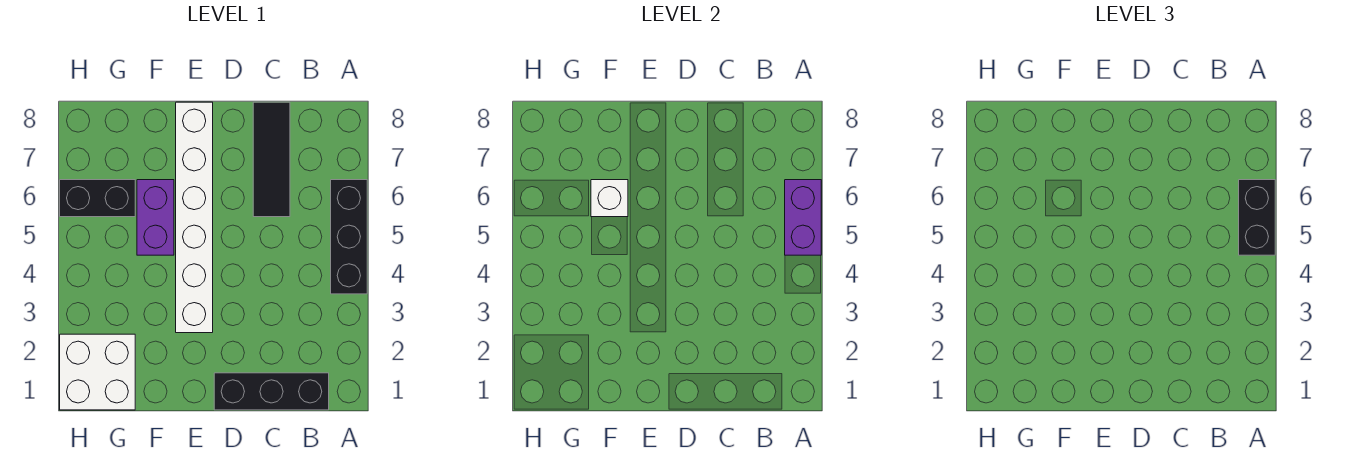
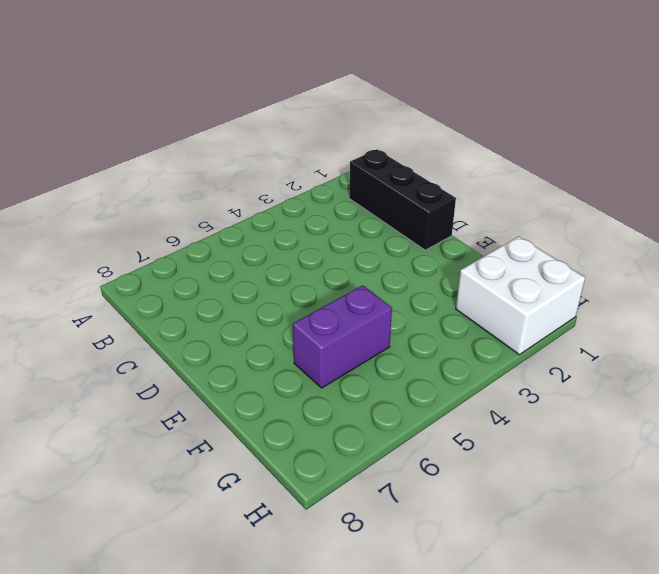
none -> black 1x3 brick [331,180,367,294]
none -> black 1x3 tile [253,102,290,217]

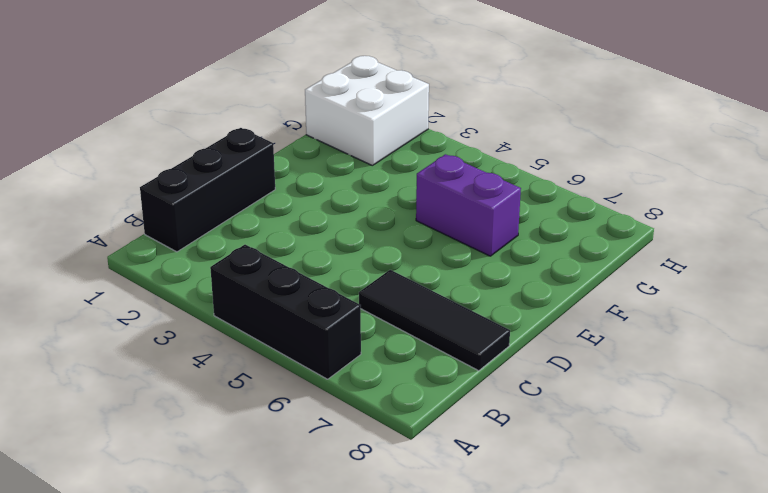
none -> white 1x6 brick [176,102,213,333]
none -> black 1x2 brick [60,180,135,217]

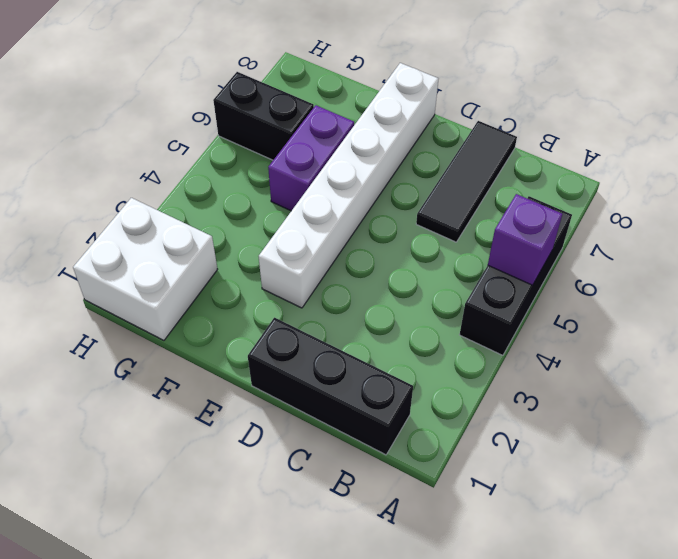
purple 1x1 brick [488,194,562,285] -> purple 1x2 brick [785,180,821,255]
none -> white 1x1 brick [591,180,628,217]
none -> black 1x2 brick [1239,180,1275,255]

